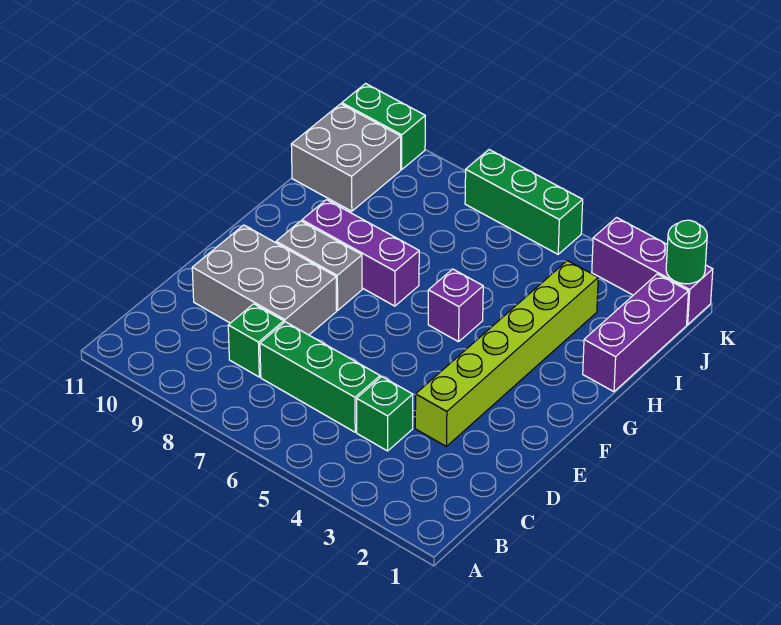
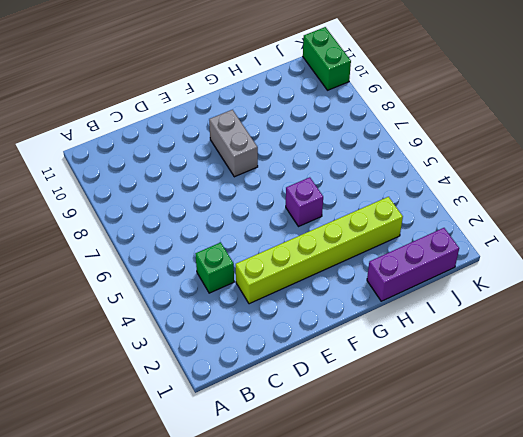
none -> green 1x3 brick [260,322,380,432]
none -> green 1x1 brick [228,304,284,377]
none -> grey 2x3 brick [192,225,337,335]

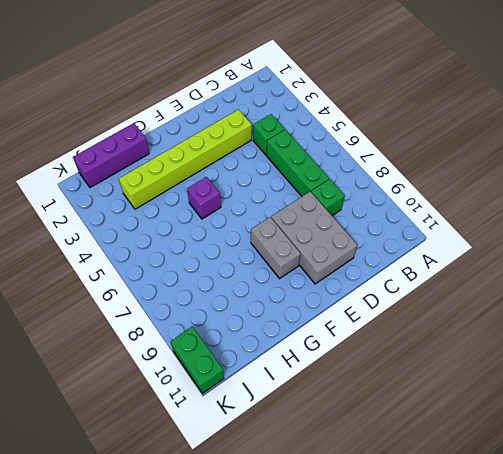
none -> purple 1x3 brick [302,200,419,306]
none -> grey 2x2 brick [291,104,401,211]
none -> purple 1x3 brick [592,218,713,324]

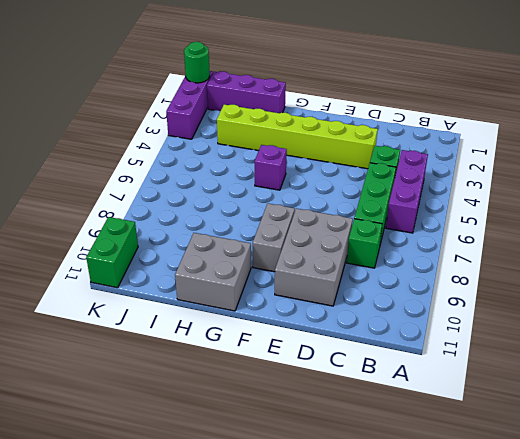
purple 1x3 brick [386,150,428,233] -> purple 1x3 brick moved to [302,200,419,306]
grey 2x2 brick [175,233,251,311] -> grey 2x2 brick moved to [291,104,401,211]
none -> green 1x3 brick [465,150,583,254]

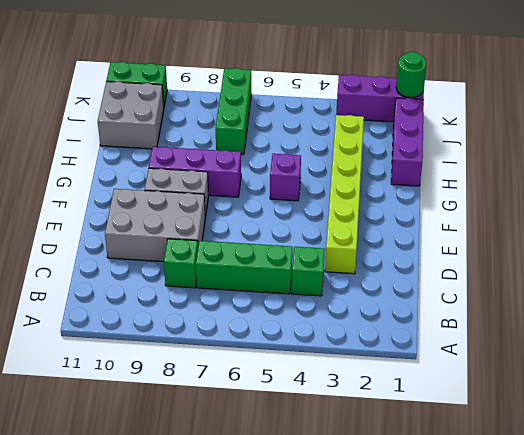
green 1x3 brick [216,68,252,154] -> green 1x3 brick turned to [465,150,583,254]

